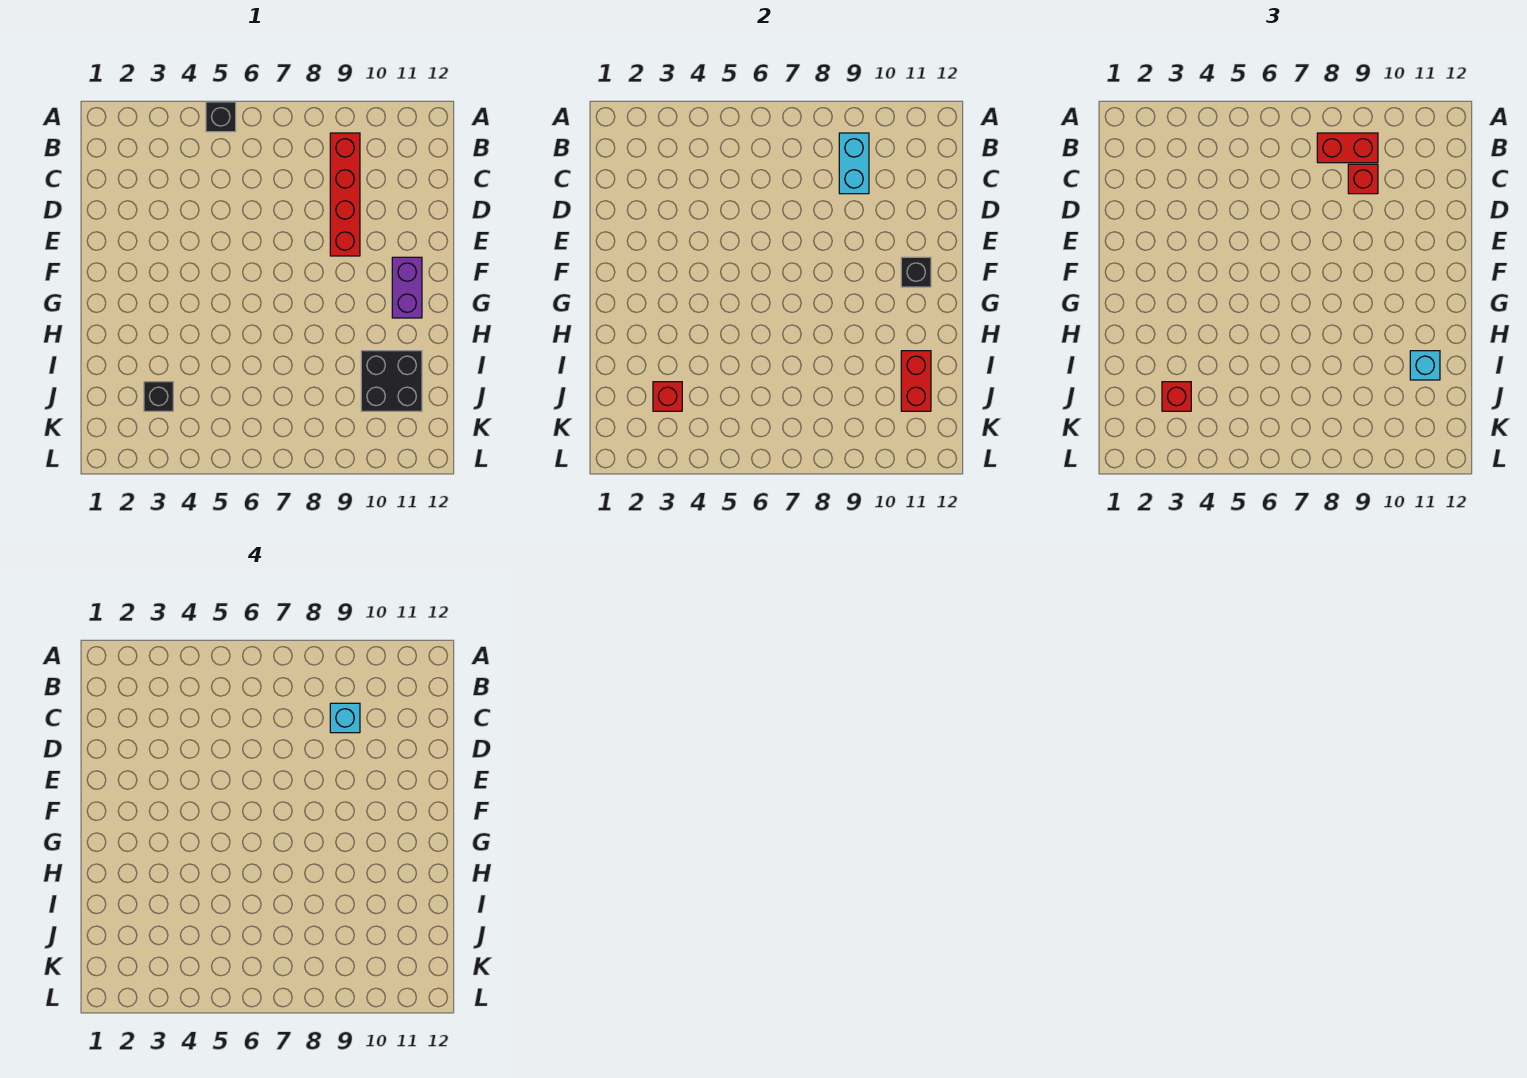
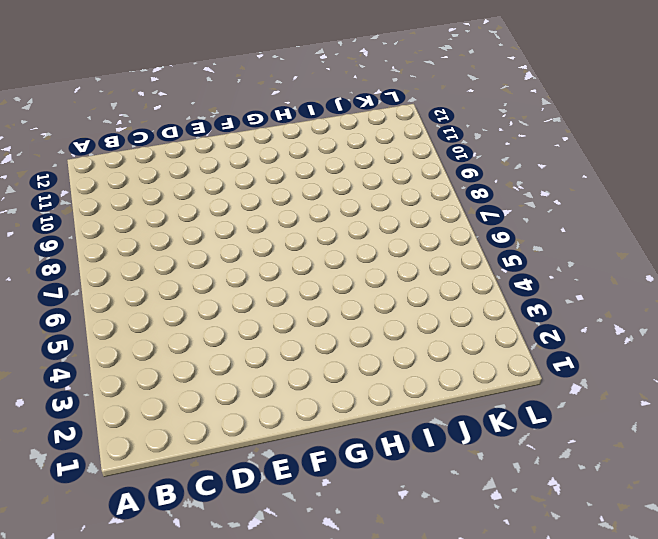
none -> black 1x1 brick [206,102,236,132]
none -> red 1x4 brick [330,133,360,256]
none -> purple 1x2 brick [392,257,422,318]

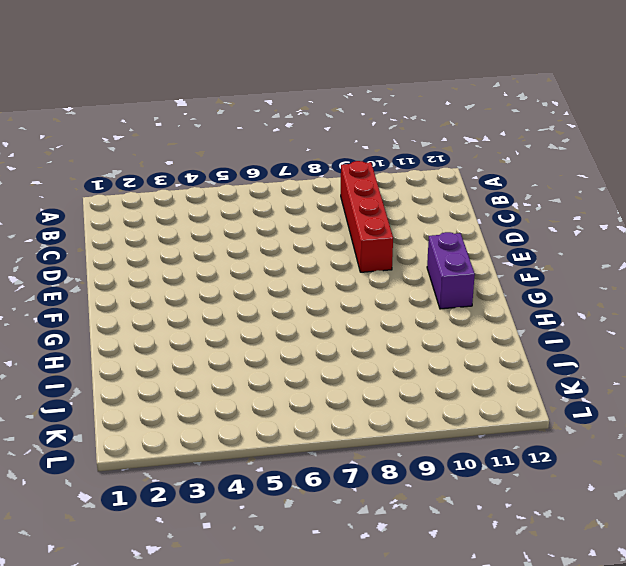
none -> black 1x1 brick [206,102,236,132]
none -> black 2x2 brick [361,351,422,411]
none -> black 1x1 brick [144,382,173,411]

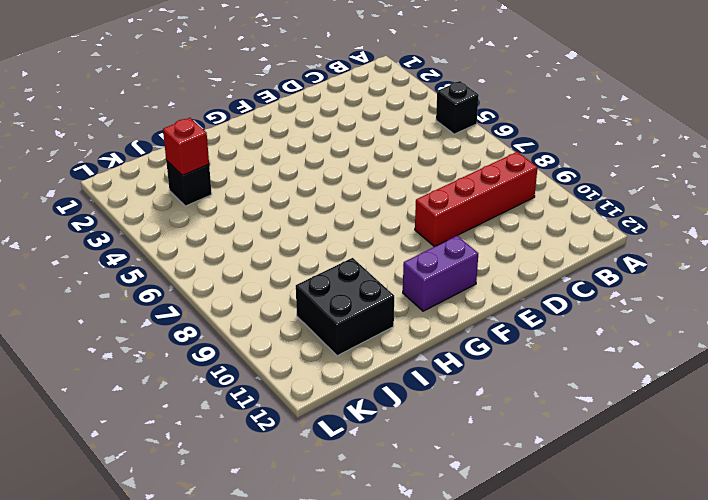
none -> cyan 1x2 brick [839,133,869,194]
none -> black 1x1 brick [901,257,931,287]
none -> red 1x2 brick [901,351,931,411]

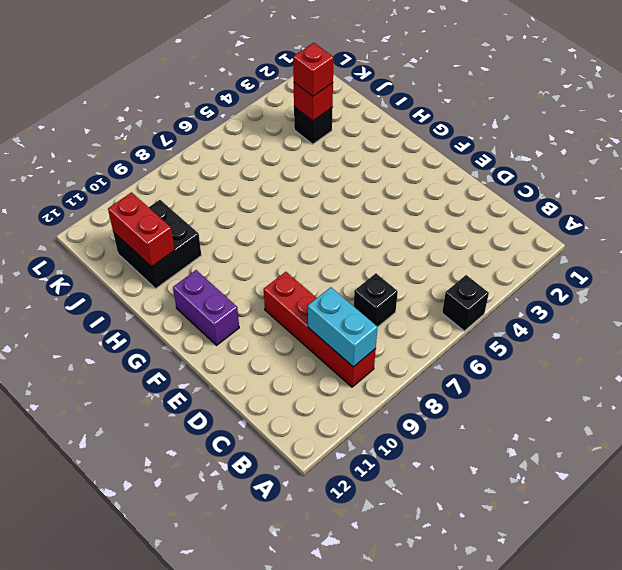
black 1x1 brick [354,273,398,327] -> black 1x1 brick moved to [901,257,931,287]
none -> red 1x2 brick [1317,133,1378,163]
none -> red 1x1 brick [1348,164,1378,194]
none -> cyan 1x1 brick [1410,351,1440,380]

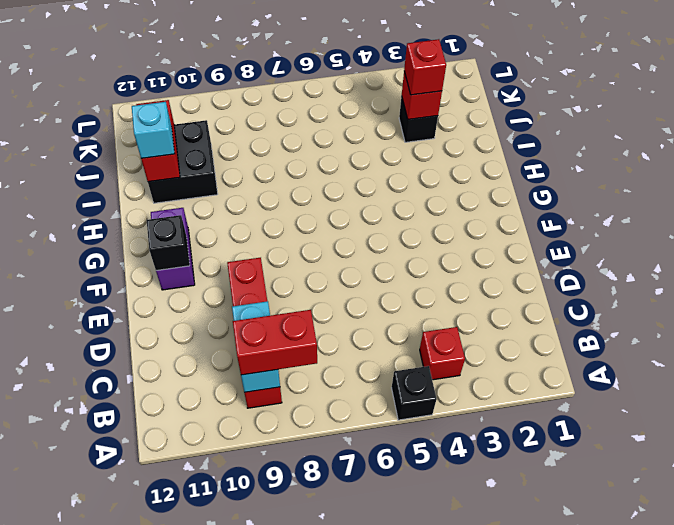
red 1x1 brick [420,327,465,380] -> red 1x1 brick moved to [1348,164,1378,194]
none -> cyan 1x1 brick [330,703,360,733]

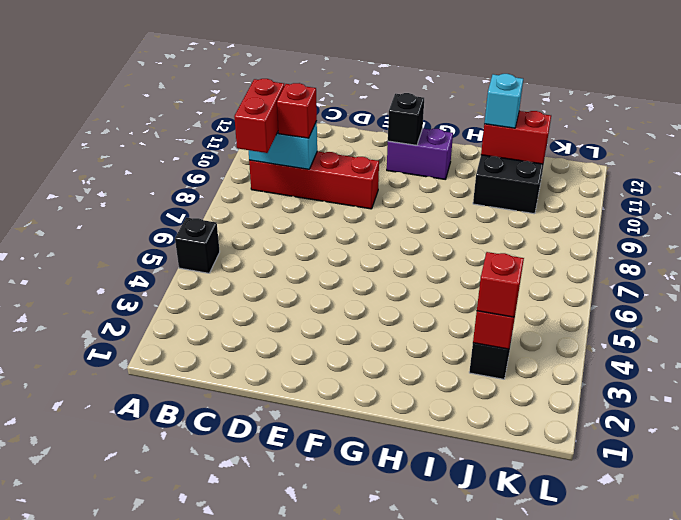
none -> cyan 1x1 brick [330,703,360,733]

